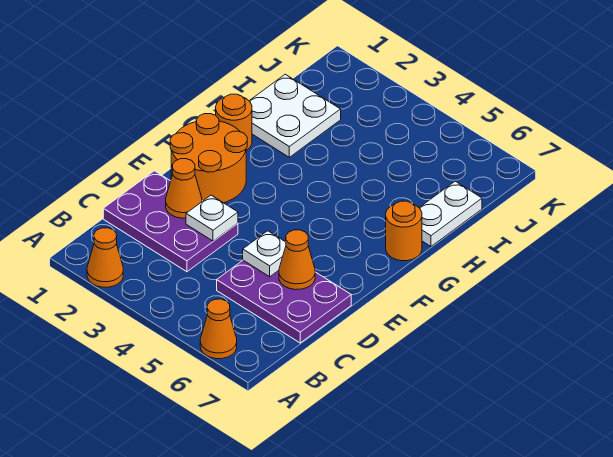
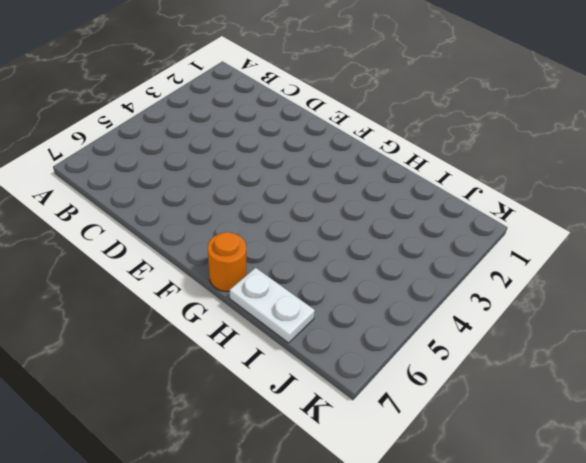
none -> orange 1x1 cone [87,228,123,287]
none -> orange 1x1 cone [200,299,237,359]
none -> purple 2x3 plate [103,171,238,272]

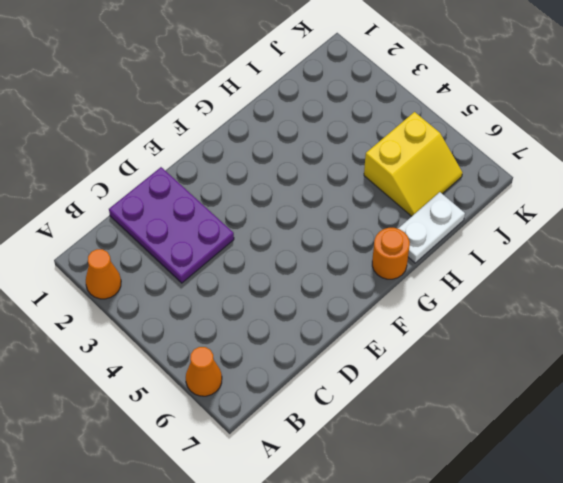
yellow 2x2 slope [364,112,463,216] -> none
none -> purple 2x3 plate [217,260,351,343]
none -> orange 2x2 round brick [170,114,247,203]
none -> orange 1x1 round brick [216,94,252,150]

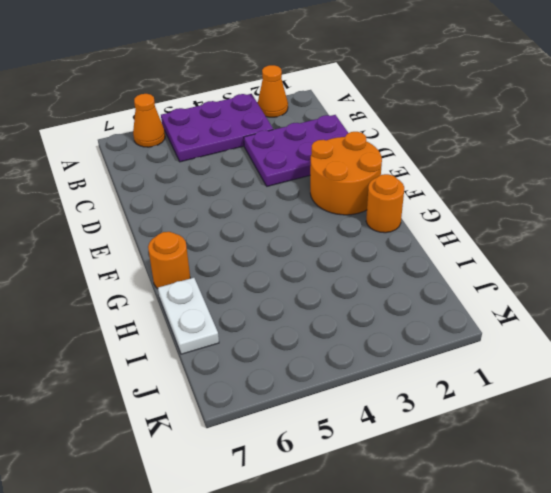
purple 2x3 plate [161,94,273,162] -> purple 2x3 plate moved to [217,260,351,343]
none -> white 2x2 plate [250,74,341,157]
none -> orange 1x1 cone [166,159,202,218]
none -> white 1x1 plate [186,195,238,241]

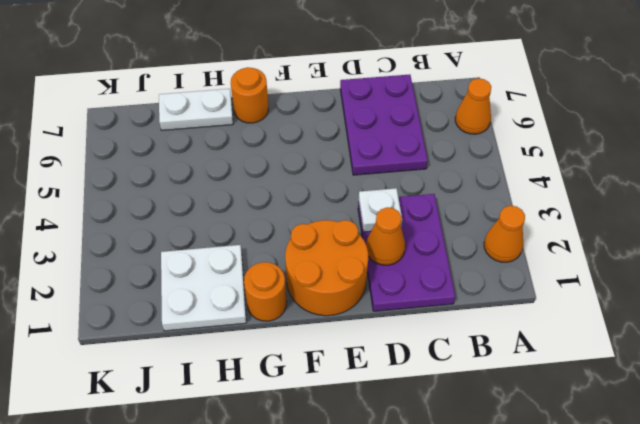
none -> white 1x1 plate [243,231,286,277]
none -> orange 1x1 cone [279,230,315,290]

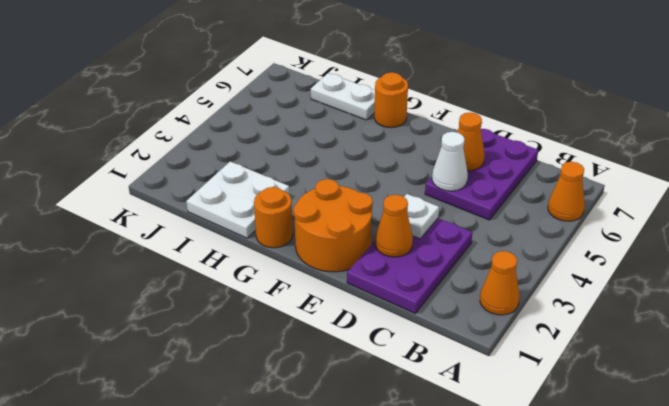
white 1x1 cone [432,132,468,191] -> white 1x1 plate [243,231,286,277]

